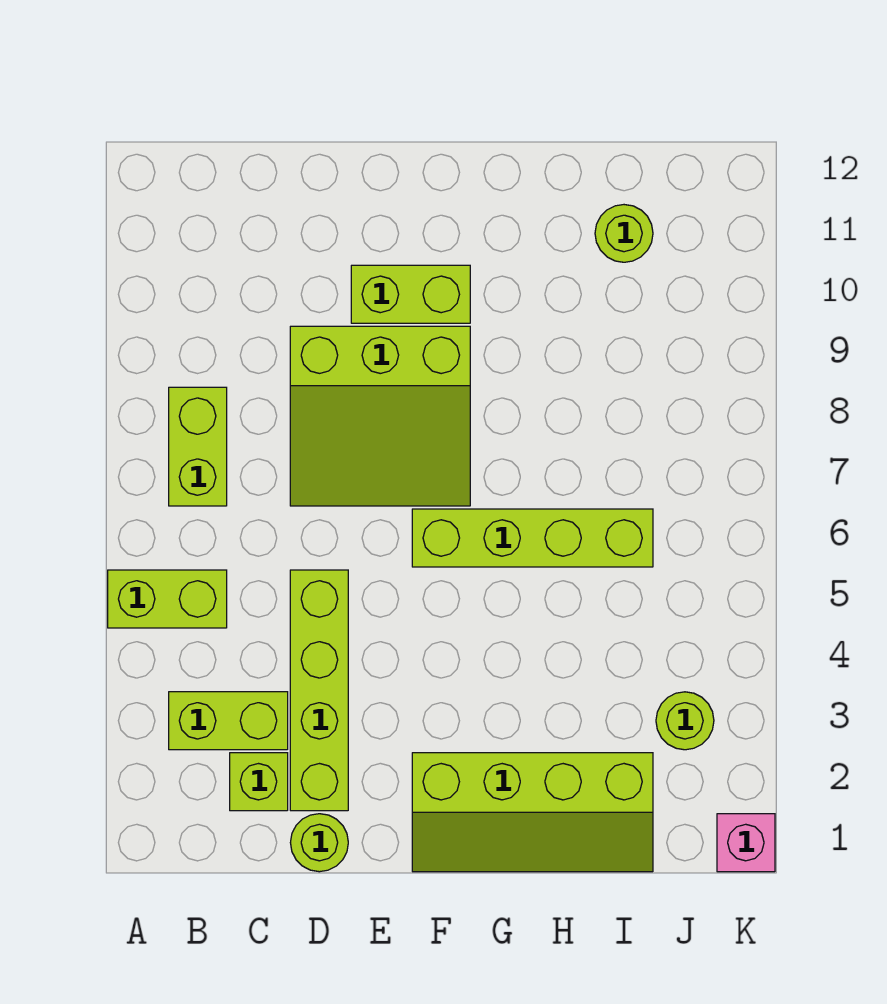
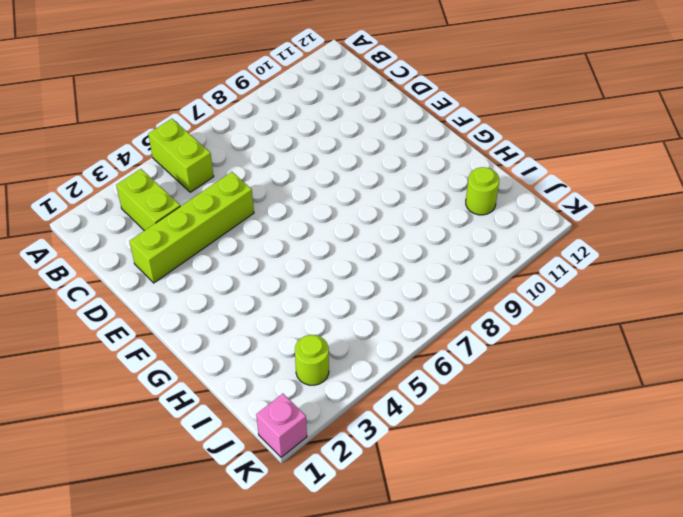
none -> lime 1x2 brick [169,387,227,506]
none -> lime 1x1 brick [230,753,288,811]
none -> lime 1x1 round brick [290,814,348,872]

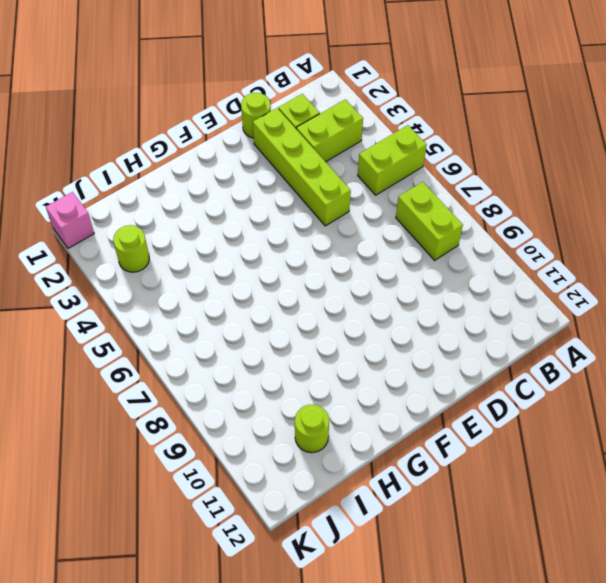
none -> lime 3x3 slope [290,326,470,506]
none -> lime 1x2 brick [351,265,470,323]
none -> lime 2x4 slope [412,753,653,872]

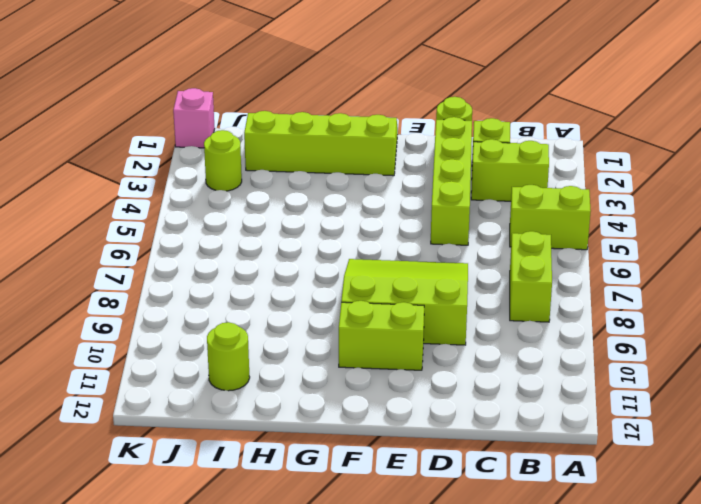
none -> lime 1x4 brick [412,509,653,567]

